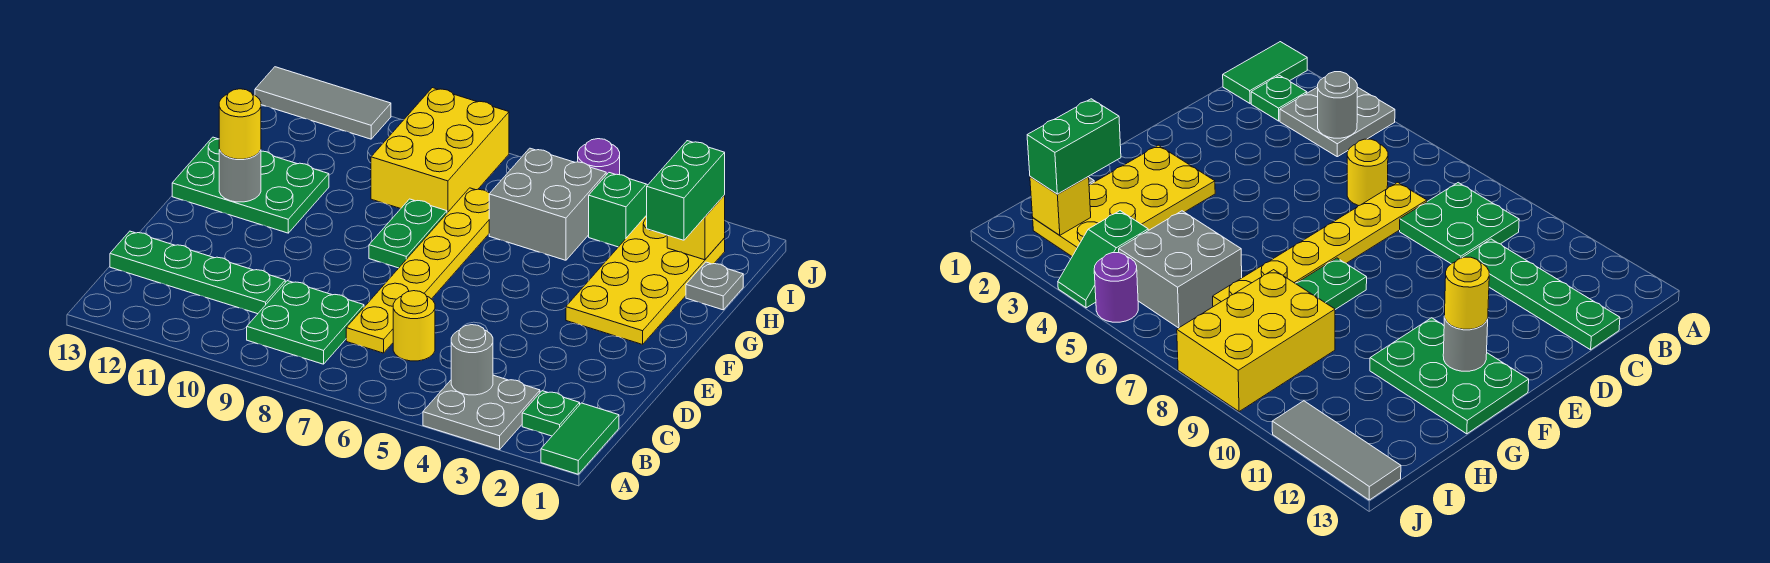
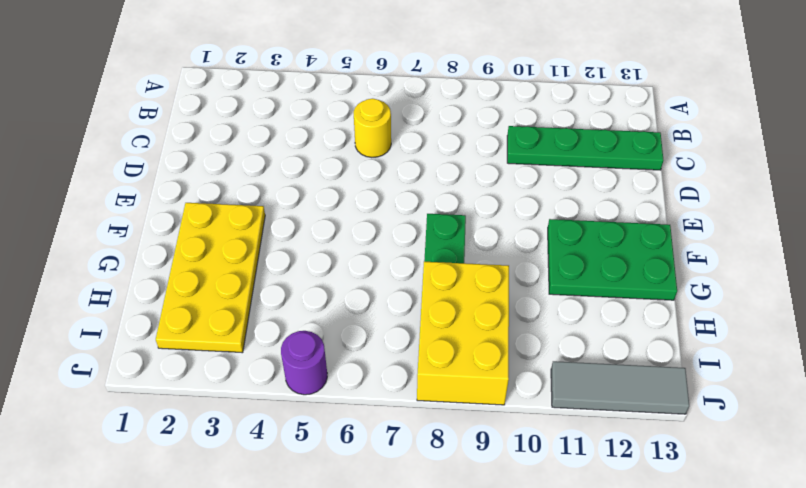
none -> green 1x2 tile [541,403,619,474]
none -> grey 2x2 plate [423,375,540,450]
none -> green 1x1 plate [522,391,580,436]

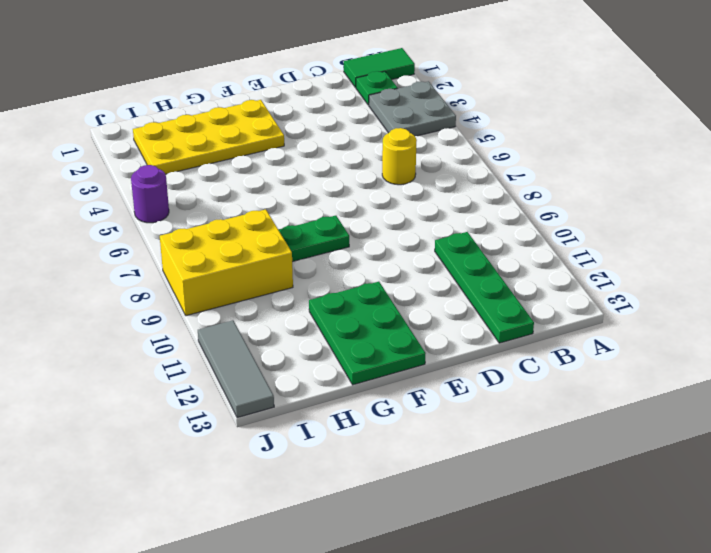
none -> green 2x2 plate [247,281,364,364]
none -> yellow 1x6 plate [346,188,490,353]
none -> grey 1x1 plate [686,262,743,310]

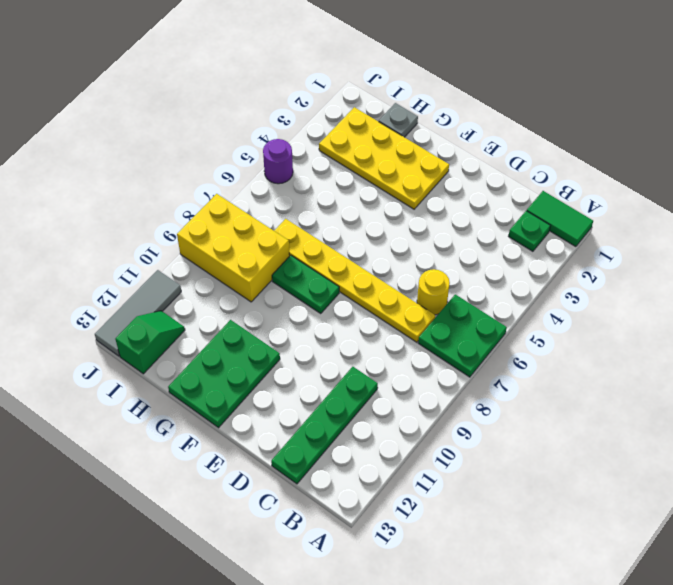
green 2x2 plate [418,294,507,377] -> green 2x2 plate moved to [247,281,364,364]
green 1x2 slope [115,311,185,374] -> green 1x2 slope turned to [589,173,647,247]
none -> grey 2x2 plate [423,375,540,450]
none -> grey 2x2 brick [489,148,606,260]
none -> grey 1x1 round brick [451,325,493,395]

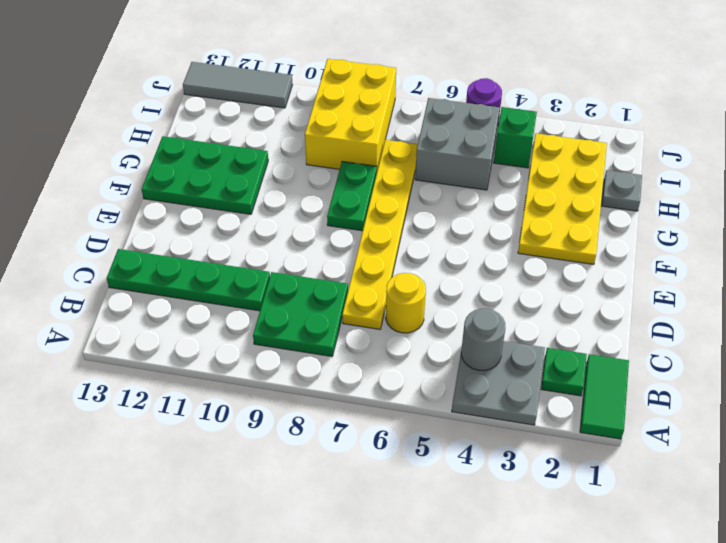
none -> grey 1x1 round brick [219,150,261,202]
none -> yellow 1x1 brick [667,195,725,260]
none -> yellow 1x1 round brick [219,89,261,159]

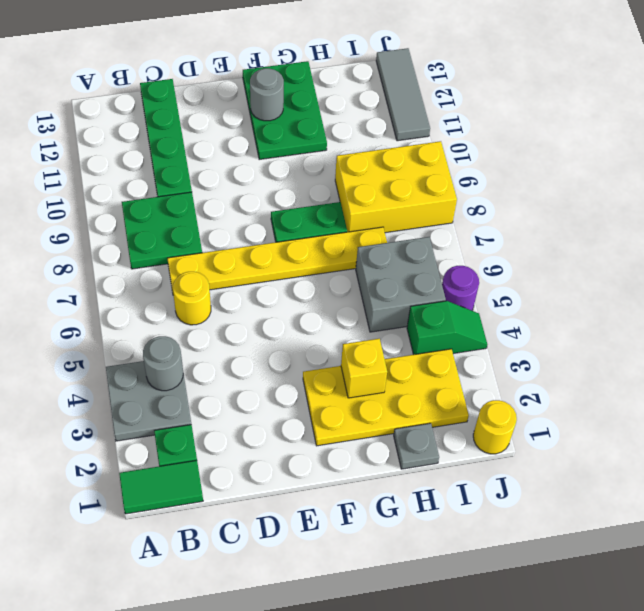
yellow 1x1 brick [341,339,387,398] -> yellow 1x1 brick moved to [667,195,725,260]
yellow 1x1 round brick [473,400,517,454] -> yellow 1x1 round brick moved to [219,89,261,159]
none -> green 1x2 brick [647,141,725,240]

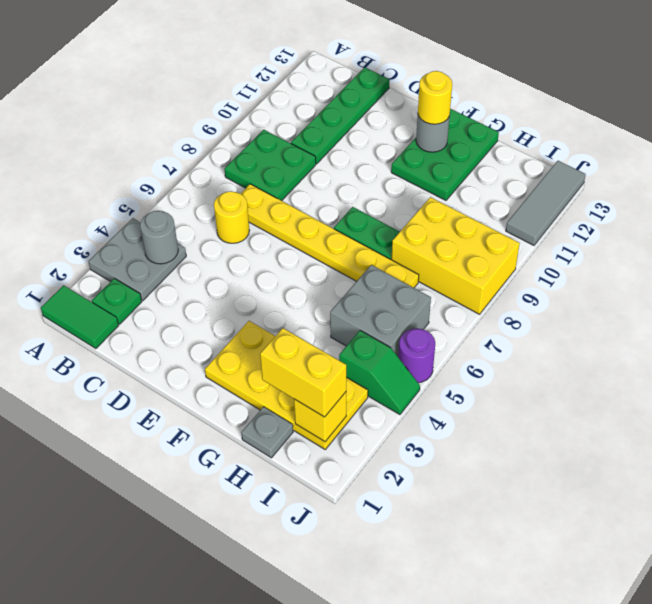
yellow 1x2 brick [260,328,346,417] -> green 1x2 brick [647,141,725,240]

